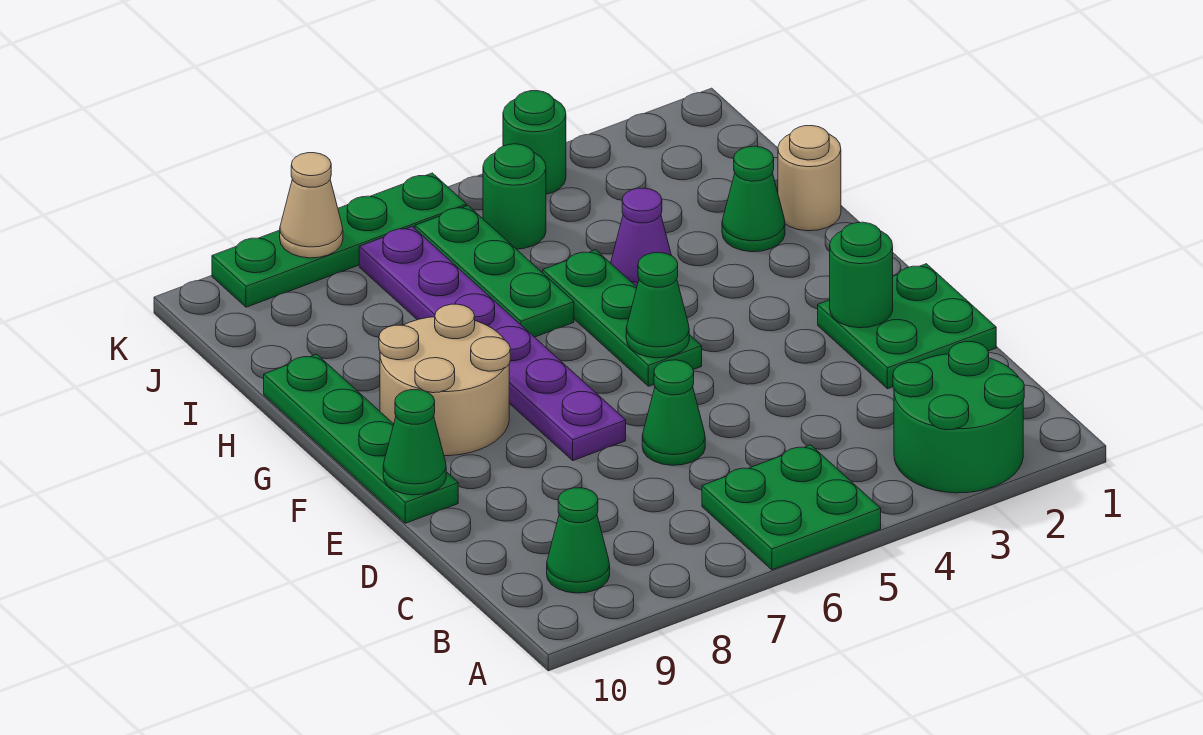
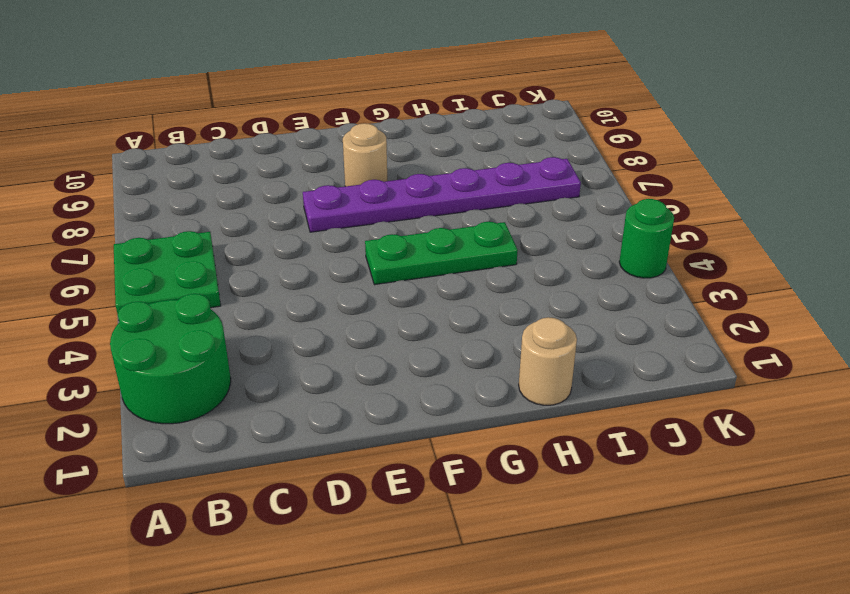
tan 1x1 round brick [343,123,387,186] -> tan 2x2 round brick [379,304,510,456]
none -> green 1x1 cone [547,488,610,593]
none -> green 2x2 plate [818,264,996,389]
none -> green 1x1 cone [642,360,705,465]

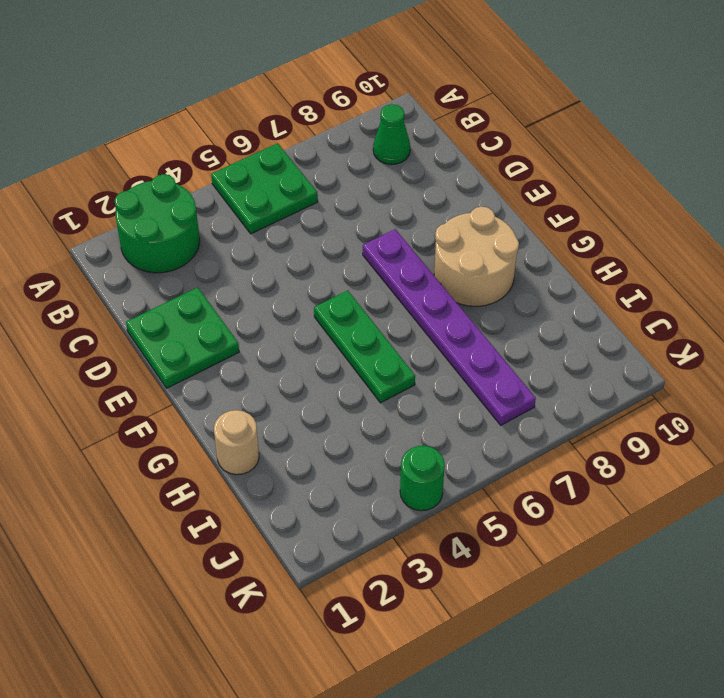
none -> green 1x1 cone [642,360,705,465]
none -> green 1x4 plate [264,354,458,523]
none -> green 1x1 cone [722,146,785,252]

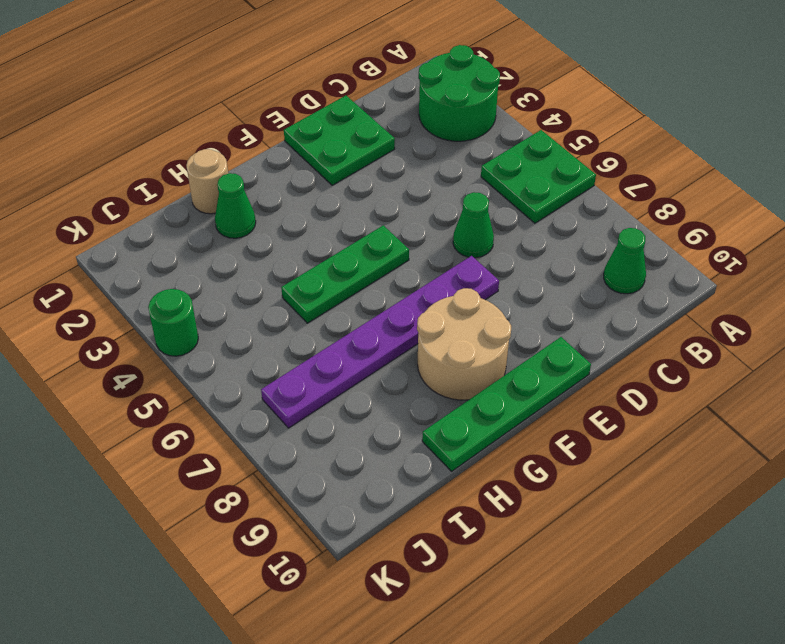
none -> purple 1x1 cone [611,188,671,287]
none -> green 1x3 plate [415,206,574,337]
none -> green 1x1 round brick [483,144,546,249]

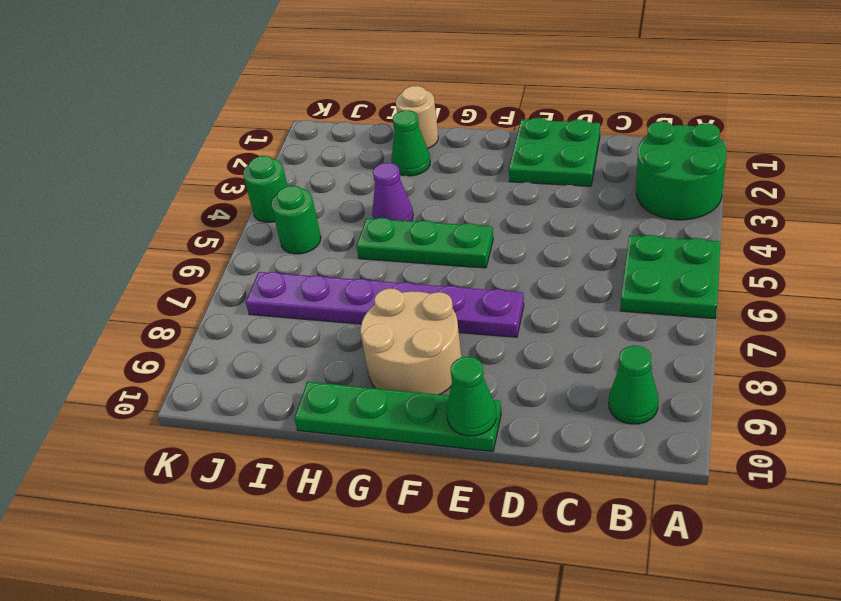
none -> green 1x1 cone [642,360,705,465]
none -> green 1x3 plate [415,206,574,337]
none -> green 1x4 plate [212,173,467,307]

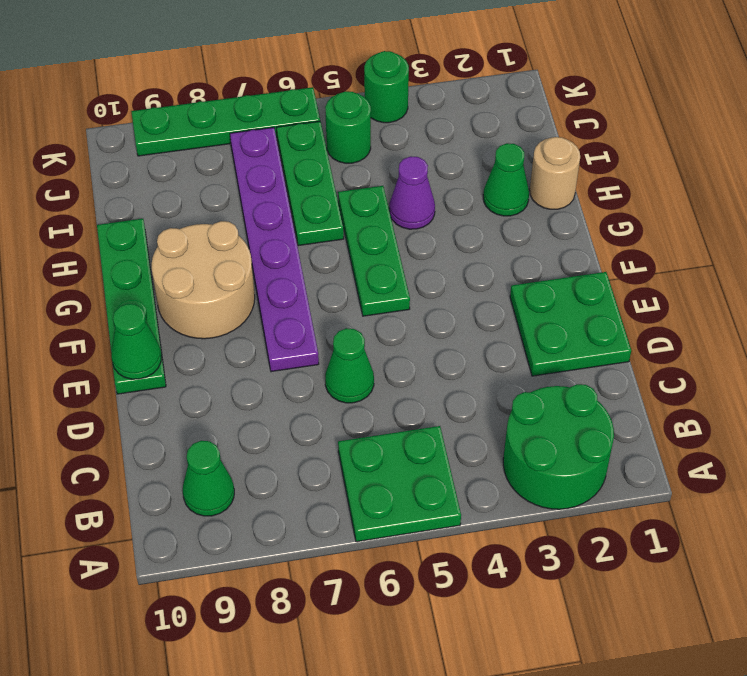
none -> green 1x1 round brick [830,222,893,328]
none -> green 1x1 cone [626,253,689,358]
none -> tan 1x1 cone [280,153,343,258]

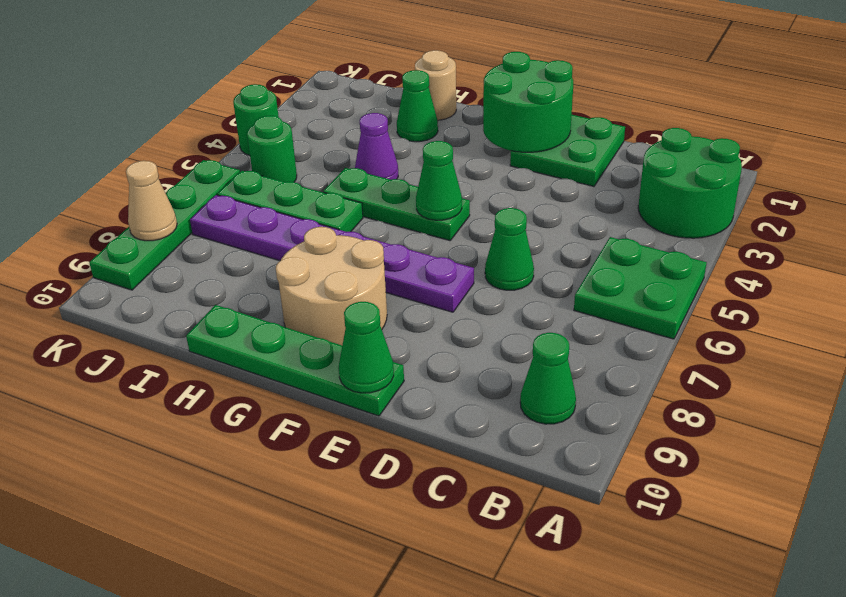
green 2x2 round brick [483,52,573,152] -> green 1x1 round brick [830,222,893,328]

